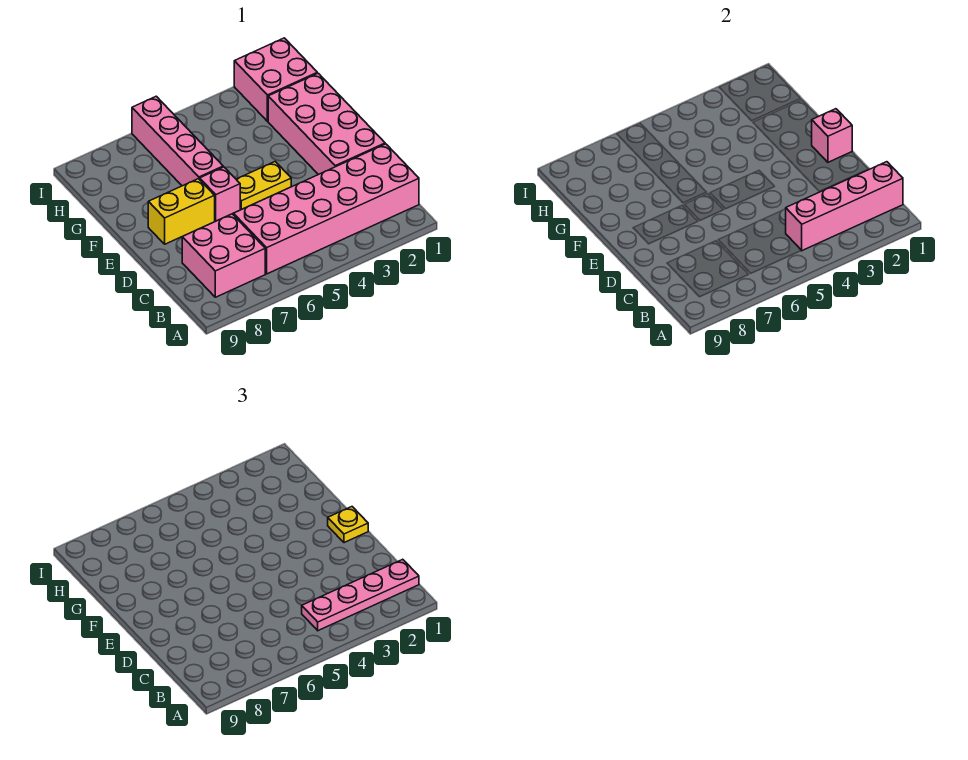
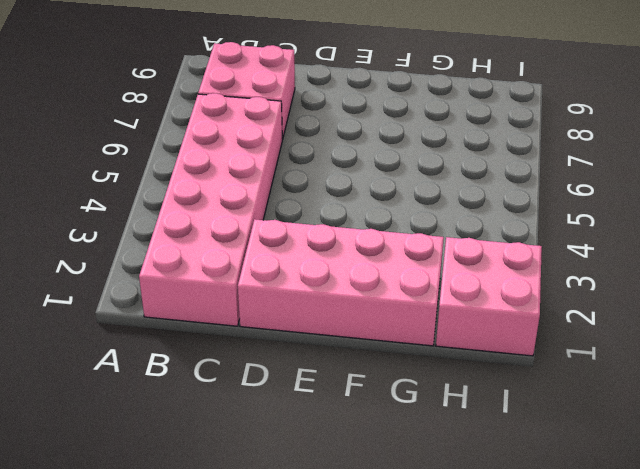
none -> yellow 1x2 plate [236,162,291,209]
none -> pink 1x1 brick [200,167,240,221]
none -> yellow 1x2 brick [148,179,215,244]

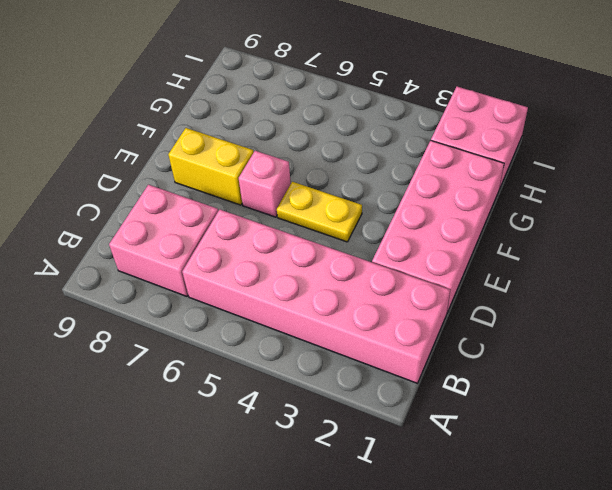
none -> pink 1x4 brick [132,96,223,186]
none -> pink 1x4 brick [786,162,903,251]
none -> pink 1x1 brick [812,109,852,162]

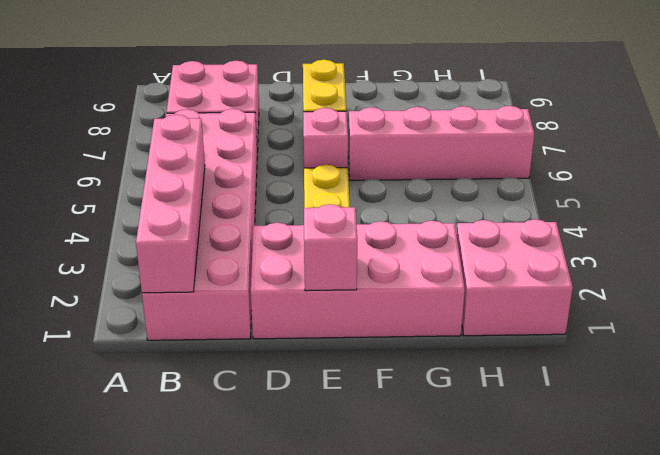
none -> pink 1x4 plate [302,559,419,631]
none -> yellow 1x1 plate [328,507,368,543]

